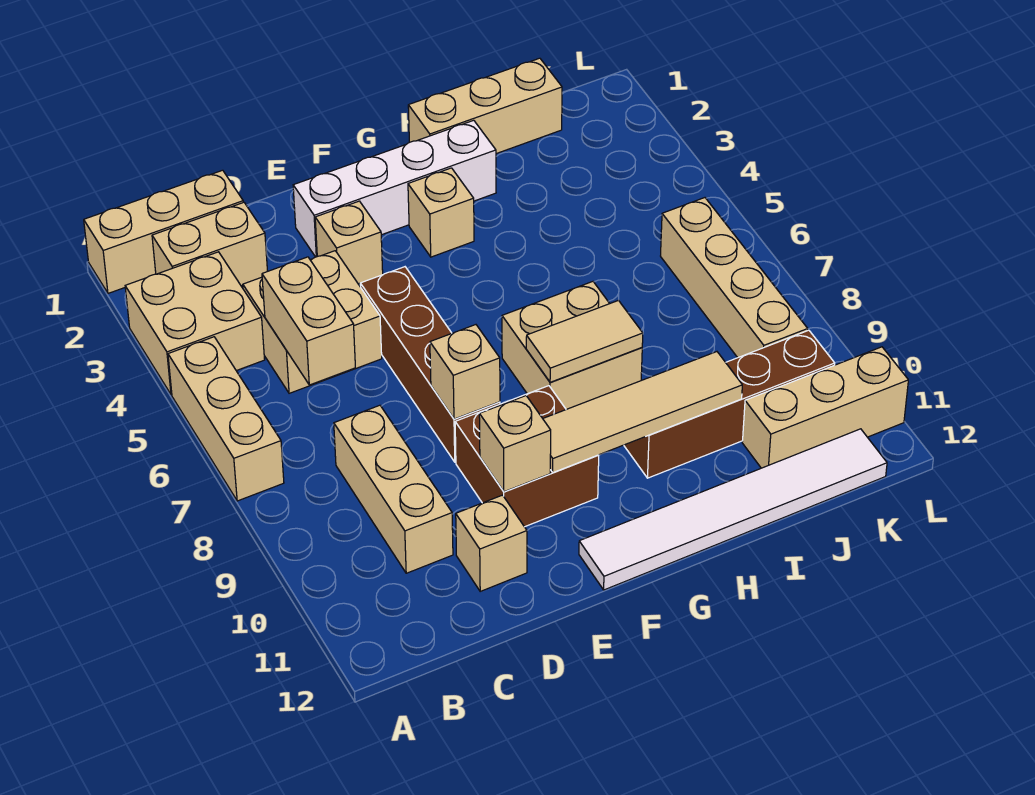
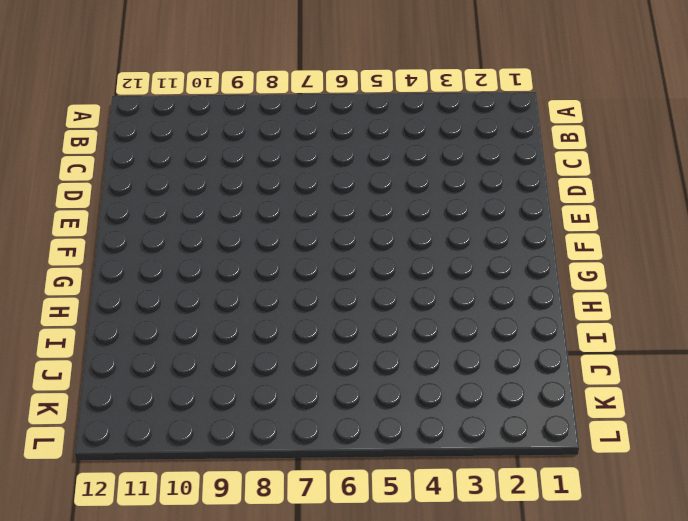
none -> tan 1x3 brick [84,170,243,293]
none -> tan 2x2 brick [125,252,265,395]
none -> tan 1x3 brick [168,337,284,501]

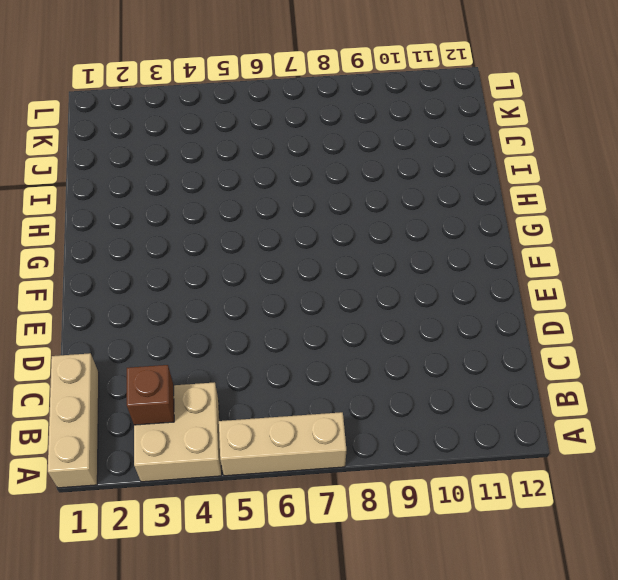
brown 1x1 brick [127,365,174,425] -> none
none -> tan 1x2 brick [152,202,268,286]
none -> tan 2x2 brick [243,251,382,393]
none -> tan 1x3 brick [334,405,453,573]

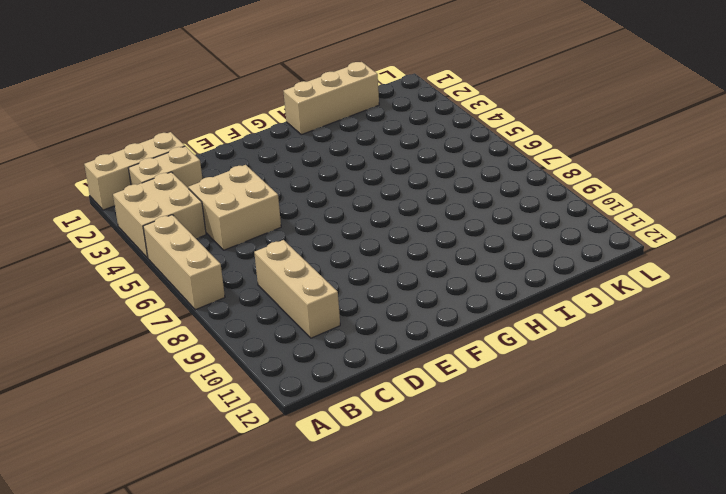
none -> tan 1x1 brick [456,495,527,591]
none -> white 1x4 brick [293,120,496,257]
none -> tan 1x1 brick [315,201,383,284]

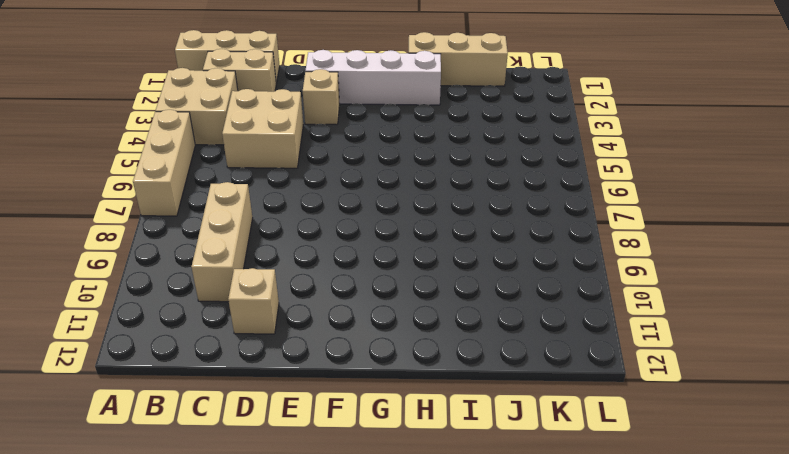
none -> brown 1x4 brick [360,267,500,462]
none -> brown 2x2 brick [455,386,599,527]
none -> white 1x6 tile [579,429,887,590]

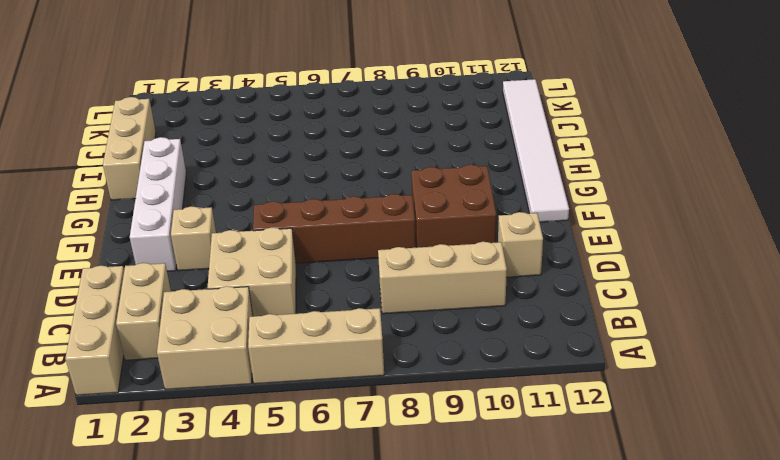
none -> tan 1x1 brick [408,168,474,257]
none -> tan 2x2 brick [502,282,642,409]
none -> brown 1x4 brick [624,330,835,478]

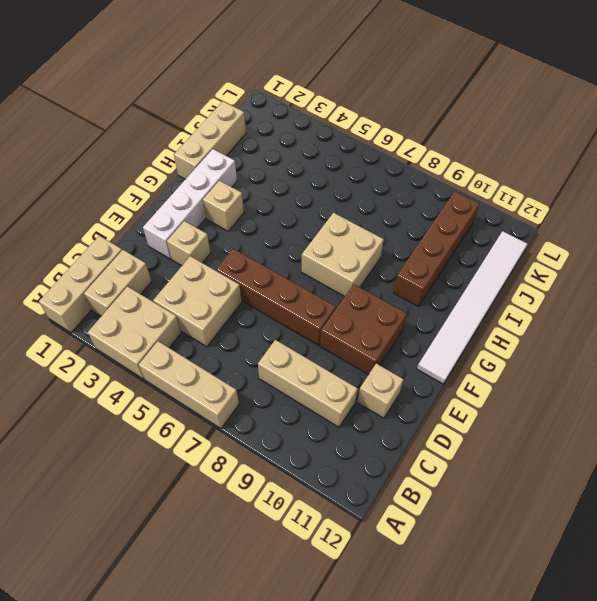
none -> tan 1x3 brick [742,347,908,468]
none -> tan 1x4 brick [661,198,808,358]
none -> tan 1x2 brick [262,257,355,385]

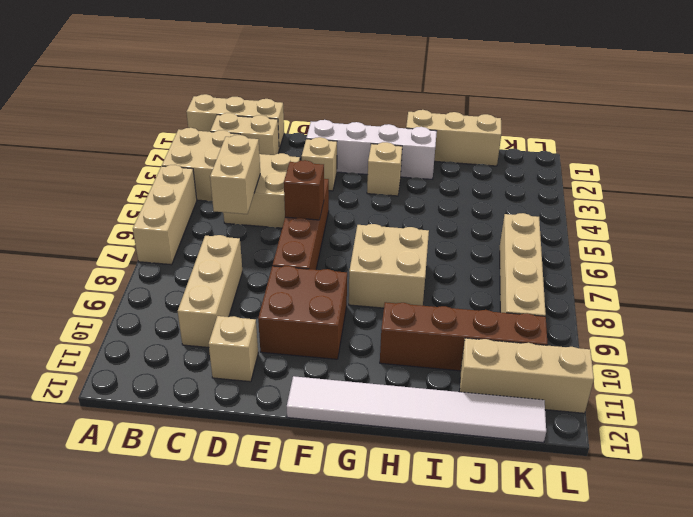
brown 1x1 brick [284,160,324,220] -> none
none -> tan 1x1 brick [430,325,500,419]
none -> tan 1x1 brick [479,396,551,492]
none -> tan 1x4 tile [543,352,742,473]

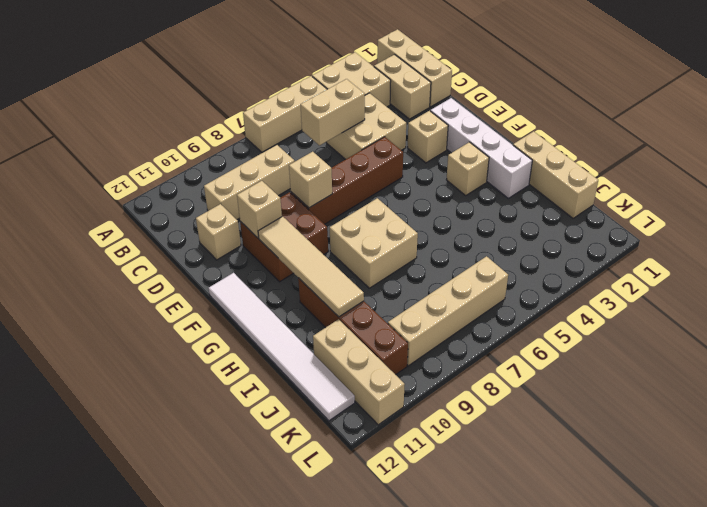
none -> tan 1x2 tile [526,300,643,382]

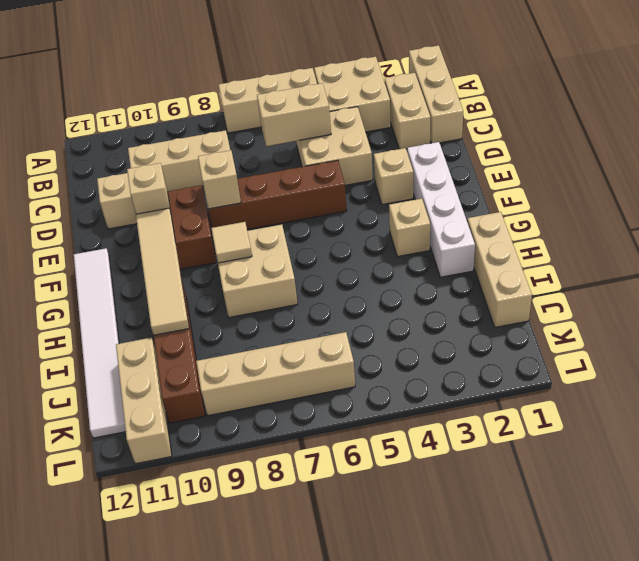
tan 1x1 tile [211,222,252,263] -> tan 1x2 tile [526,300,643,382]

